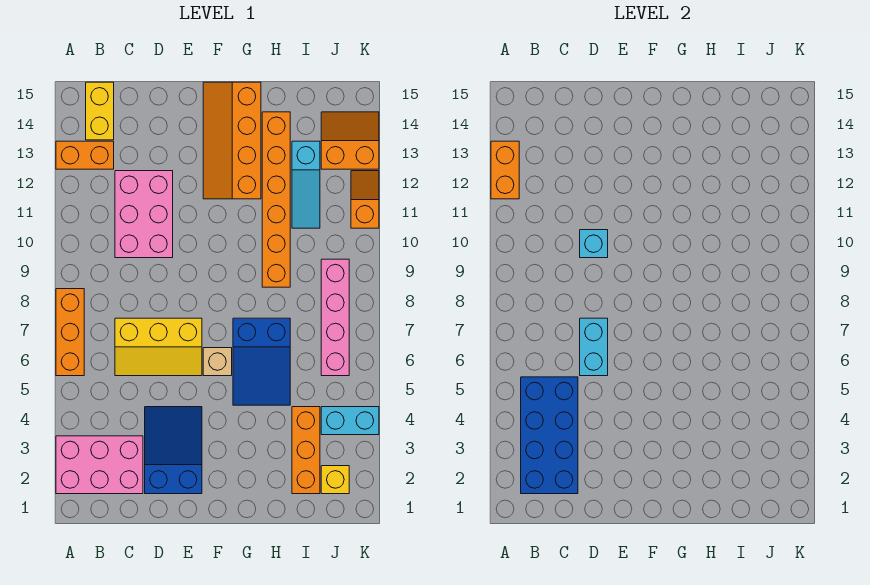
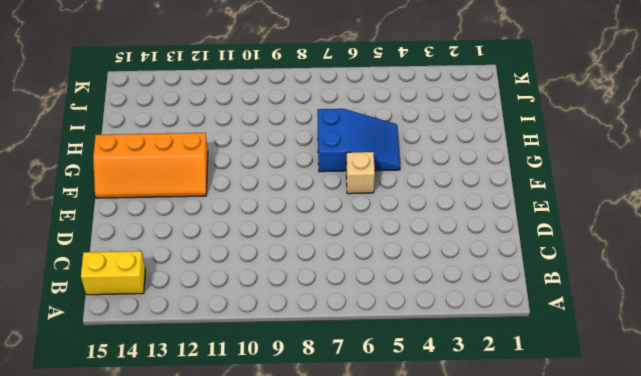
none -> pink 2x3 brick [56,436,143,494]
none -> orange 1x3 brick [56,289,84,376]
none -> orange 1x2 brick [56,141,114,169]

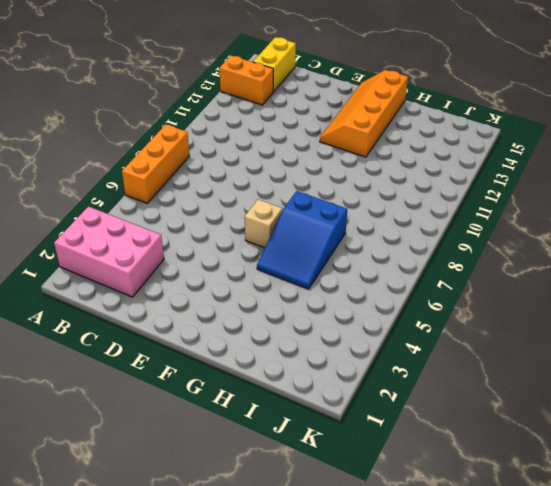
none -> yellow 2x3 slope [115,318,202,376]
none -> pink 2x3 brick [115,171,173,258]
none -> blue 2x3 slope [145,407,202,494]

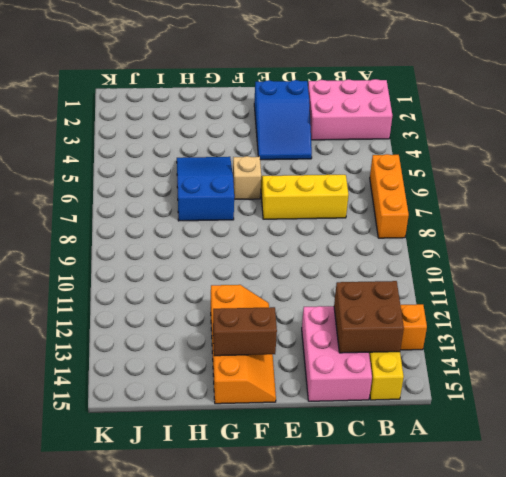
brown 2x2 brick [334,281,404,353] -> none
pink 2x3 brick [302,306,372,401] -> pink 2x3 brick moved to [115,171,173,258]
brown 1x2 brick [213,307,277,356] -> none
none -> orange 1x6 brick [262,112,290,287]
none -> orange 1x3 brick [292,407,320,494]
none -> cyan 1x3 slope [292,141,320,228]

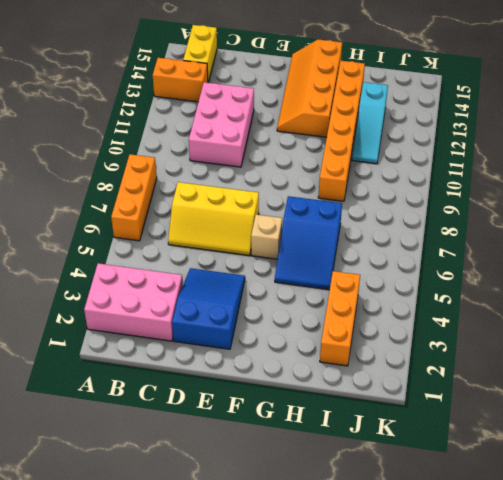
none -> yellow 1x1 brick [321,466,349,494]
none -> cyan 1x2 brick [321,407,379,435]
none -> pink 1x4 brick [321,259,349,376]

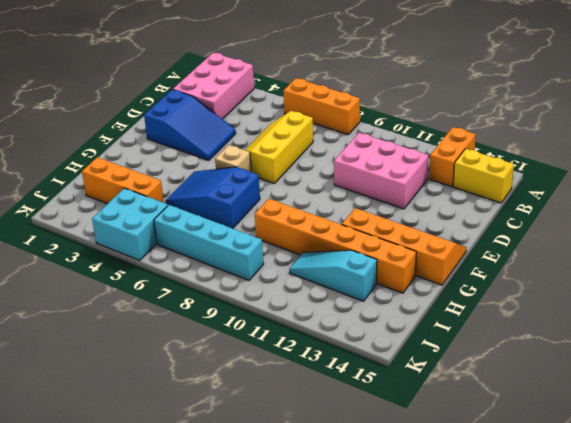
cyan 2x2 brick [92,188,168,261] -> cyan 1x2 brick [321,407,379,435]
cyan 1x4 brick [154,205,264,280] -> pink 1x4 brick [321,259,349,376]
none -> yellow 1x1 brick [321,466,349,494]
none -> orange 2x2 slope [321,112,379,169]
none -> orange 1x2 slope [351,171,379,228]

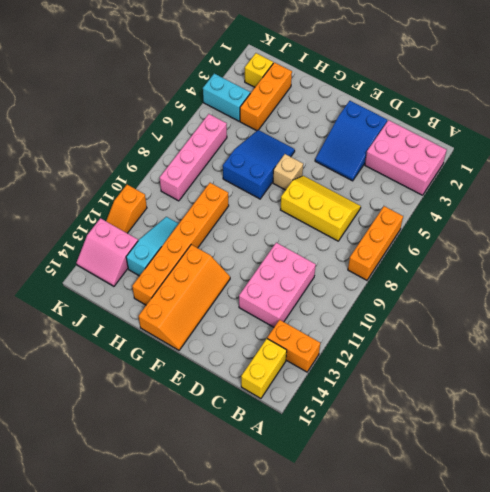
pink 2x2 slope [76,218,138,286] -> orange 2x2 slope [321,112,379,169]
none -> orange 1x2 brick [491,141,519,199]
none -> blue 2x4 brick [521,377,578,494]
none -> cyan 1x2 brick [580,318,608,376]

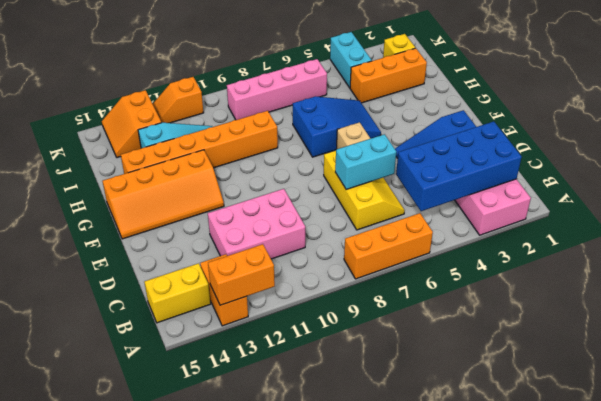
none -> cyan 1x1 brick [580,230,608,258]

